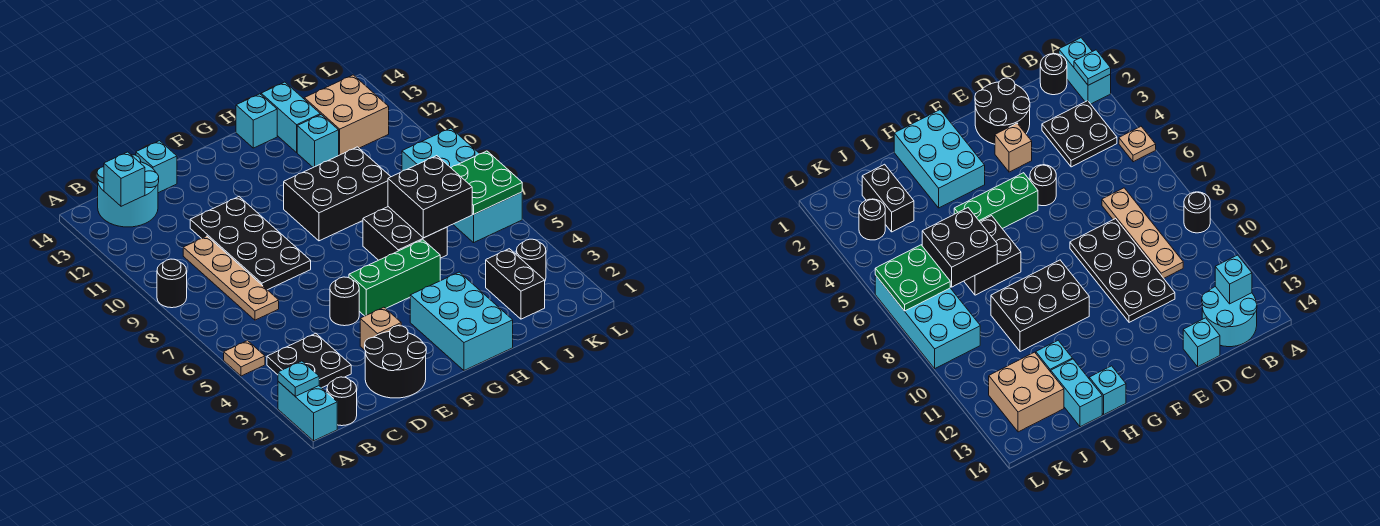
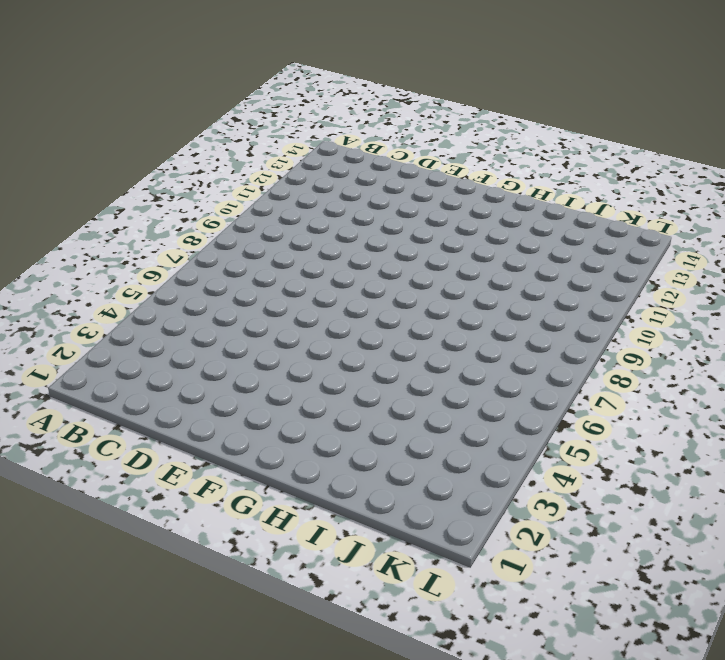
none -> cyan 1x2 brick [278,382,337,441]
none -> tan 1x1 plate [224,341,265,376]
none -> black 1x1 round brick [157,259,187,308]

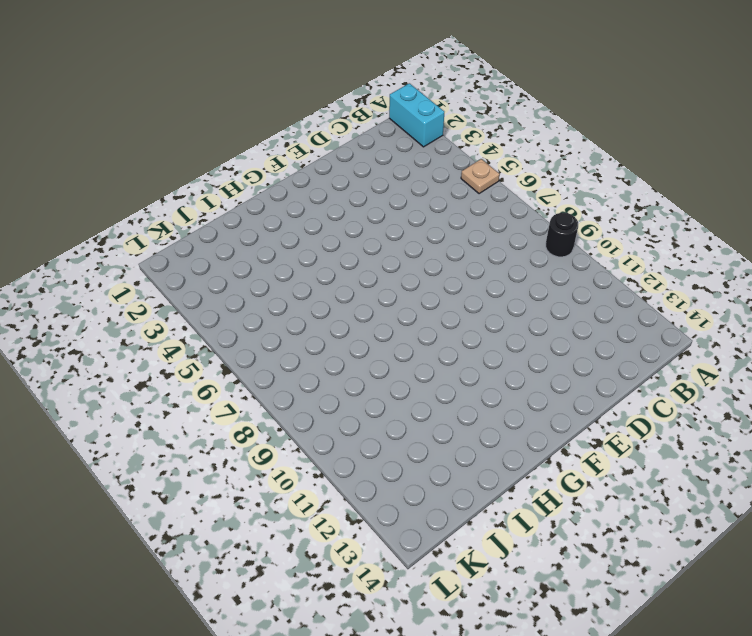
none -> black 1x1 round brick [327,377,357,426]
none -> black 2x2 plate [267,333,351,388]
none -> cyan 2x2 round brick [97,155,159,227]

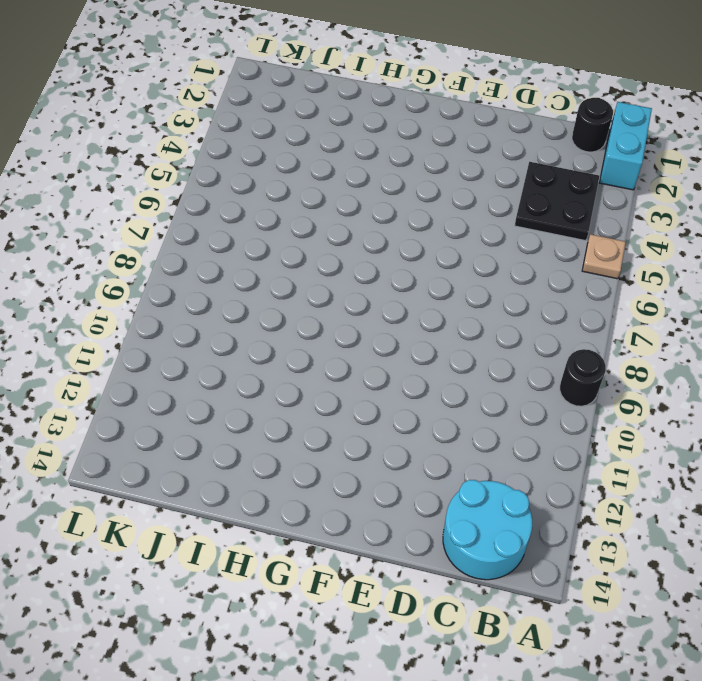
none -> tan 1x4 plate [183,236,279,320]
none -> black 2x2 round brick [365,326,426,398]
none -> black 2x4 plate [190,197,311,290]

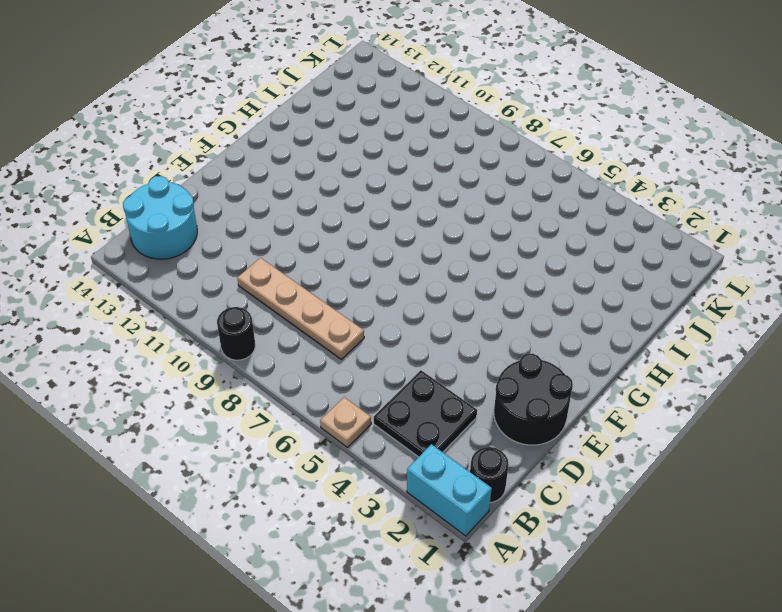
none -> black 2x4 plate [190,197,311,290]
none -> cyan 1x1 brick [136,141,177,193]
none -> tan 1x1 brick [360,307,401,350]

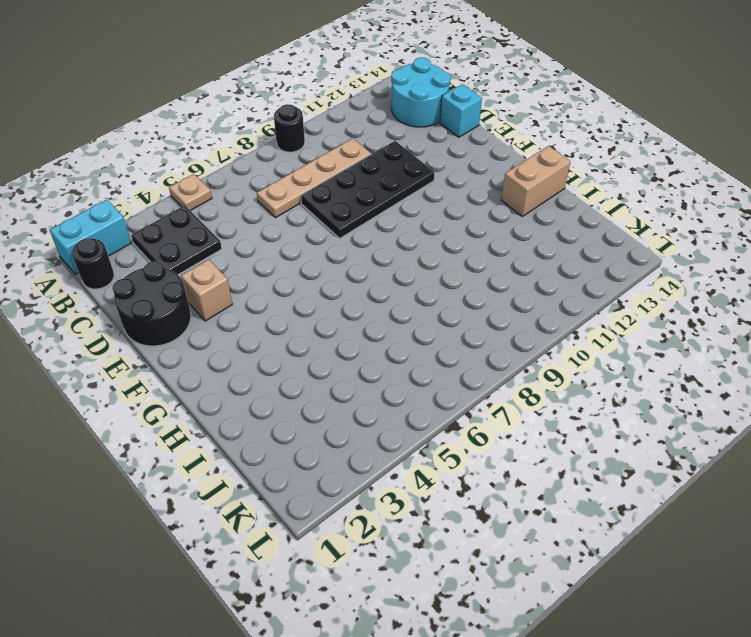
tan 1x2 brick [501,146,570,216] -> cyan 1x1 brick [236,94,277,148]
none -> black 1x1 round brick [330,277,359,326]
none -> green 1x3 brick [349,240,440,316]
none -> cyan 2x3 brick [410,272,513,370]

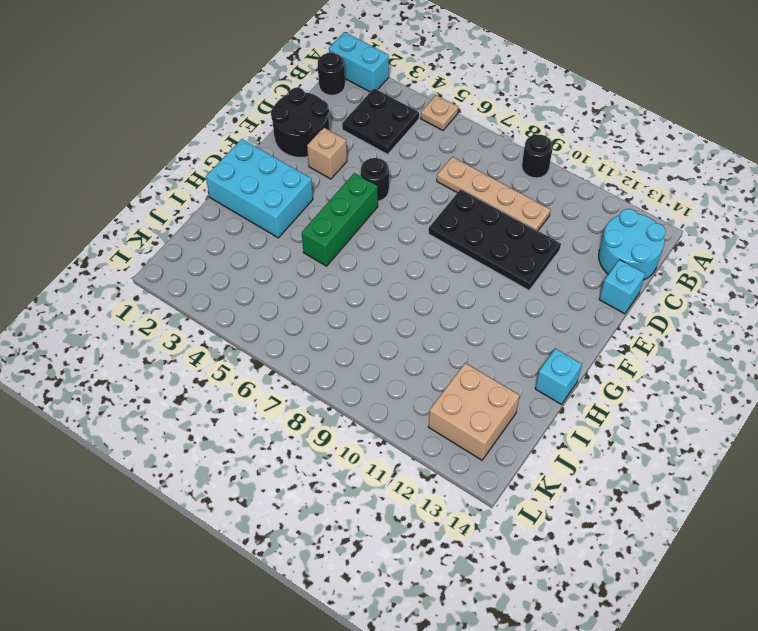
none -> black 2x3 brick [284,147,391,241]
none -> black 2x2 brick [363,207,447,260]
none -> cyan 1x1 brick [297,115,339,167]

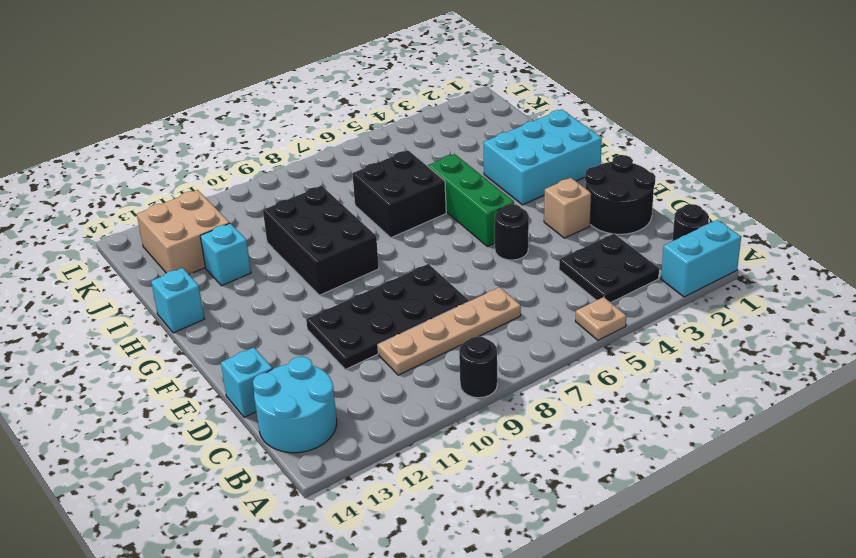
none -> cyan 1x2 brick [261,82,320,152]
none -> black 1x2 brick [486,249,545,319]
none -> black 1x1 round brick [516,239,546,280]

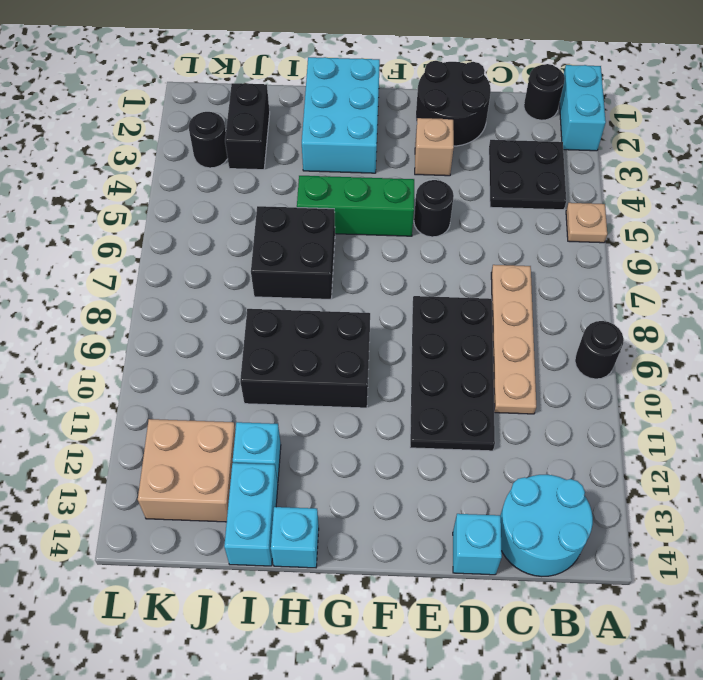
none -> cyan 2x4 brick [402,128,522,243]
none -> cyan 1x1 plate [278,361,319,396]
none -> cyan 1x1 brick [104,152,145,206]

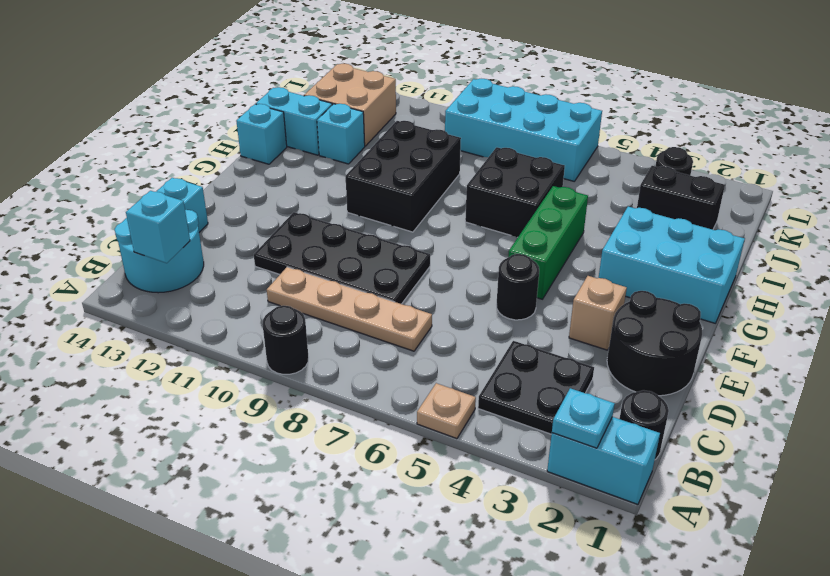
none -> black 2x2 brick [388,156,472,238]
none -> green 2x2 plate [451,151,522,215]

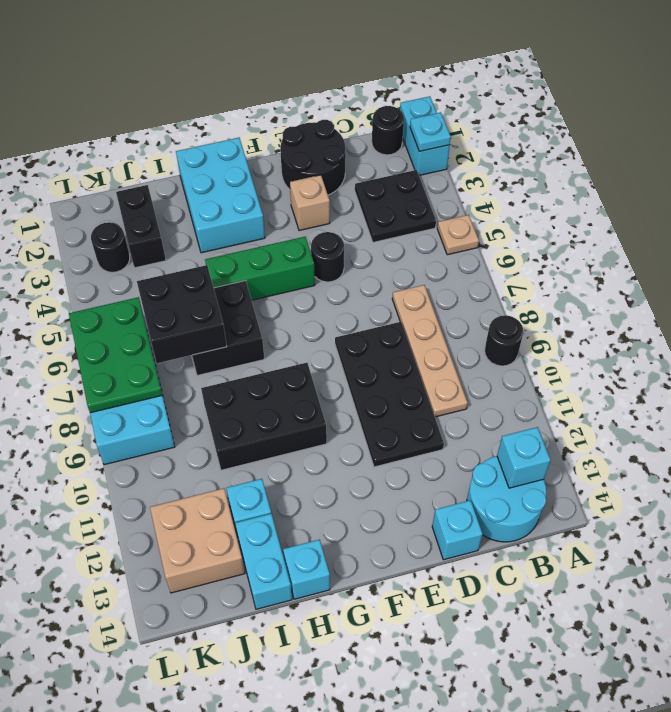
green 2x3 plate [69,297,162,413] -> green 2x2 plate [451,151,522,215]

